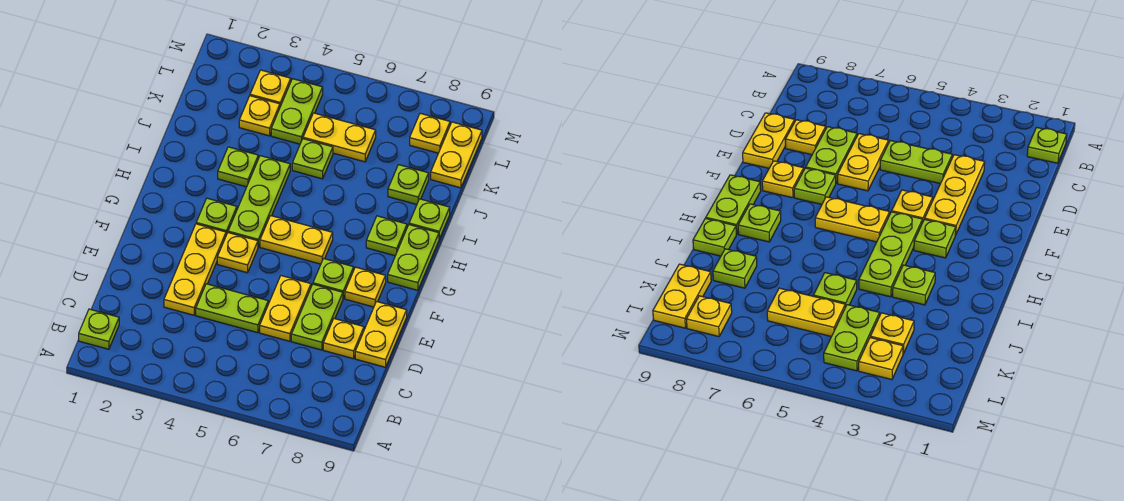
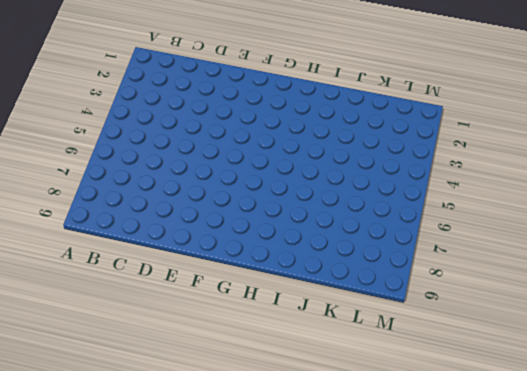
none -> lime 1x1 plate [79,309,119,349]
none -> yellow 1x3 plate [164,224,226,315]
none -> lime 1x2 plate [196,284,268,333]

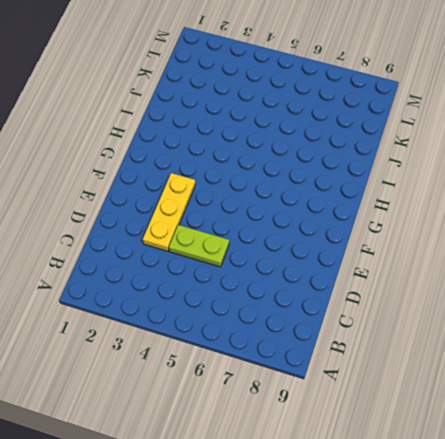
none -> lime 1x1 plate [79,309,119,349]
none -> yellow 1x2 plate [260,276,311,341]
none -> lime 1x2 plate [291,284,343,350]

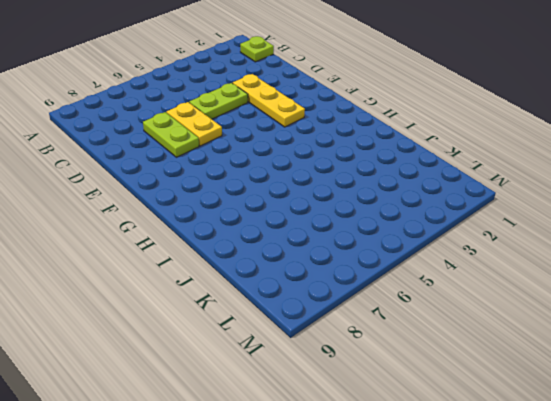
none -> yellow 1x1 plate [323,319,364,359]
none -> yellow 1x2 plate [355,302,407,367]
none -> yellow 1x1 plate [217,233,258,273]

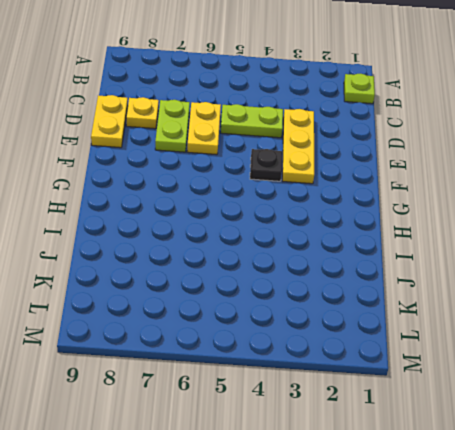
black 1x1 plate [250,149,282,181] -> yellow 1x1 plate [217,233,258,273]
none -> lime 1x1 plate [313,259,354,298]
none -> yellow 1x1 plate [345,267,386,307]
none -> lime 1x1 plate [196,198,237,235]

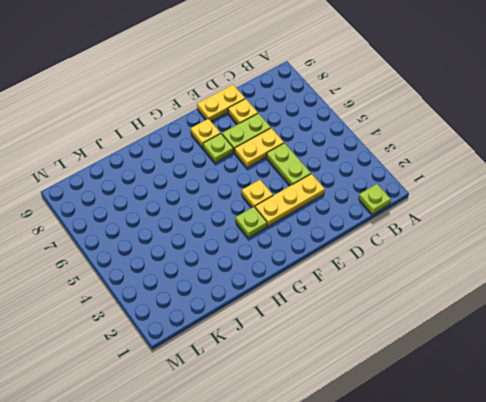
none -> lime 1x3 plate [228,156,290,247]
none -> yellow 1x2 plate [260,216,333,264]
none -> lime 1x2 plate [388,225,439,290]

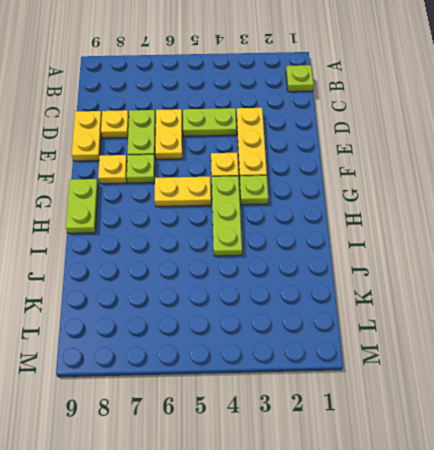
none -> lime 1x1 plate [366,216,407,256]
none -> lime 1x1 plate [218,147,258,187]
none -> lime 1x1 plate [409,199,450,239]

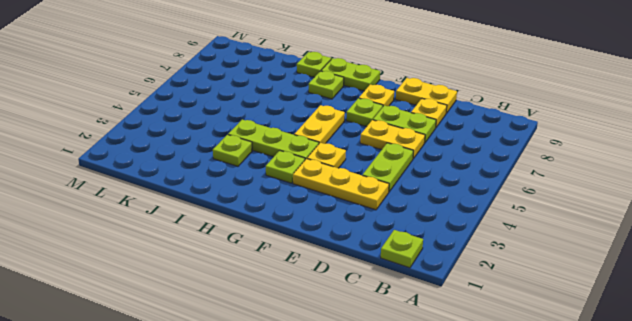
none -> lime 1x1 plate [292,139,333,179]
none -> lime 1x1 plate [388,165,429,204]
none -> yellow 1x1 plate [239,96,280,136]

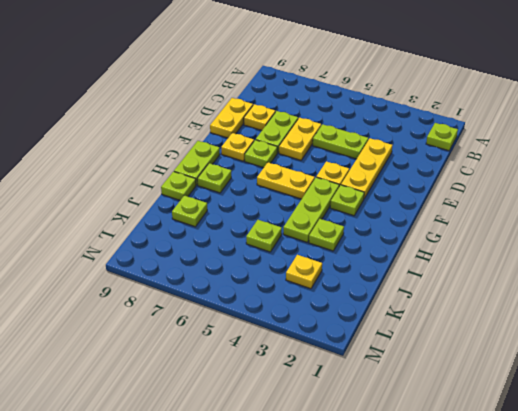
none -> lime 1x2 plate [271,79,323,144]
none -> yellow 1x2 plate [303,113,376,162]
none -> yellow 1x2 plate [431,122,482,188]

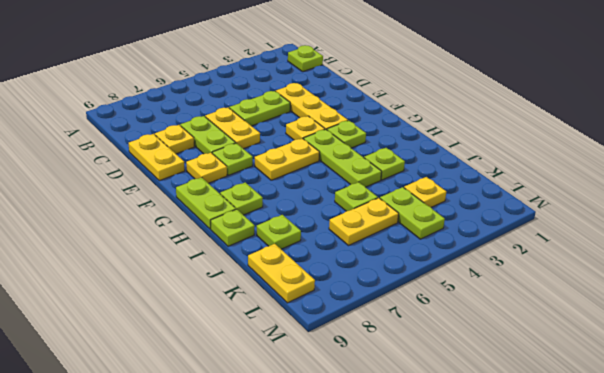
none -> yellow 1x1 plate [250,70,291,106]
none -> yellow 1x1 plate [410,113,450,153]

